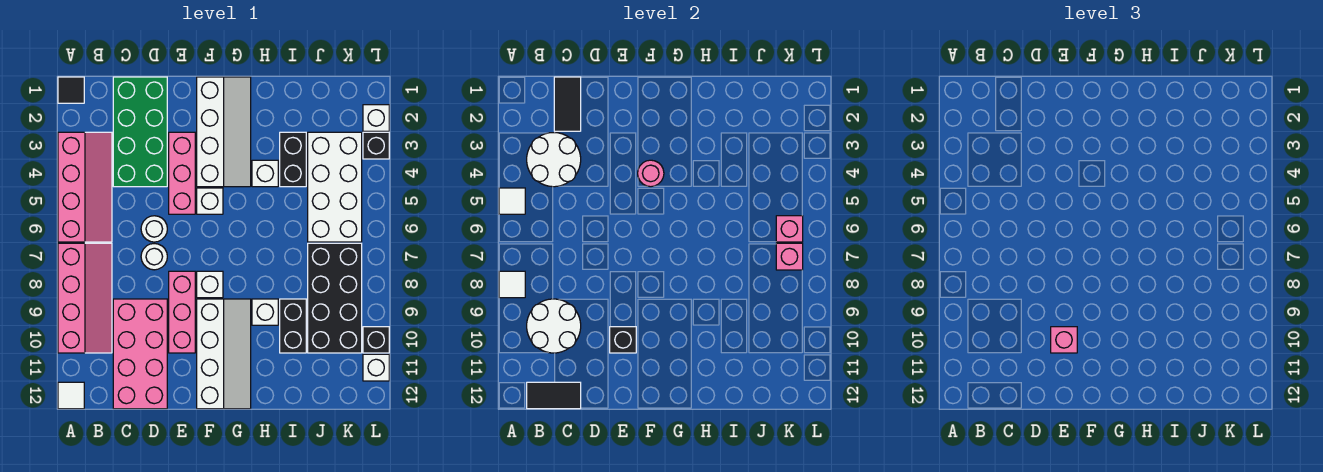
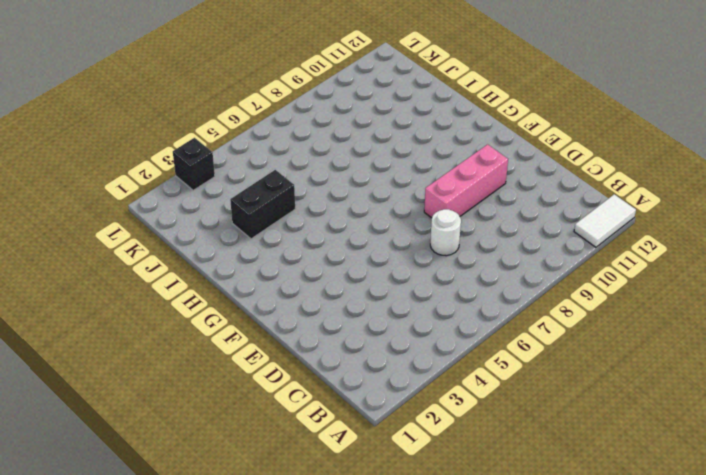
white 1x2 tile [574,194,636,247] -> white 1x1 tile [58,382,84,409]
none -> black 1x1 tile [58,77,84,103]
none -> pink 2x4 slope [58,132,112,242]
none -> pink 2x4 slope [58,243,112,353]
none -> green 2x4 brick [113,77,167,187]

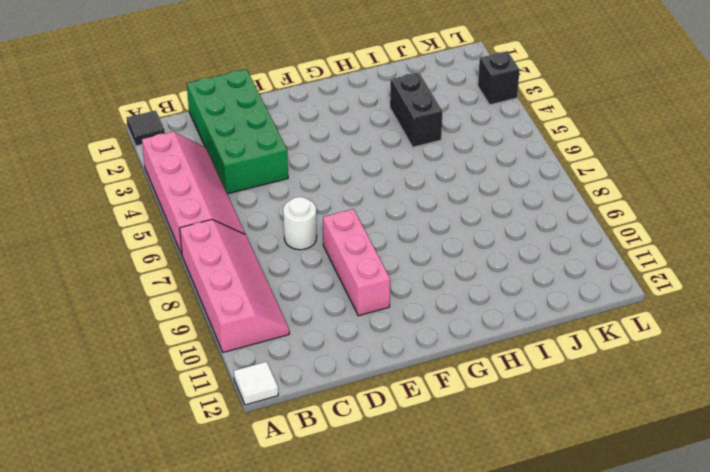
none -> pink 2x4 brick [113,299,167,409]
none -> white 1x1 round brick [141,216,167,242]
none -> pink 1x3 brick [169,132,195,214]
none -> white 2x4 slope [197,77,251,187]

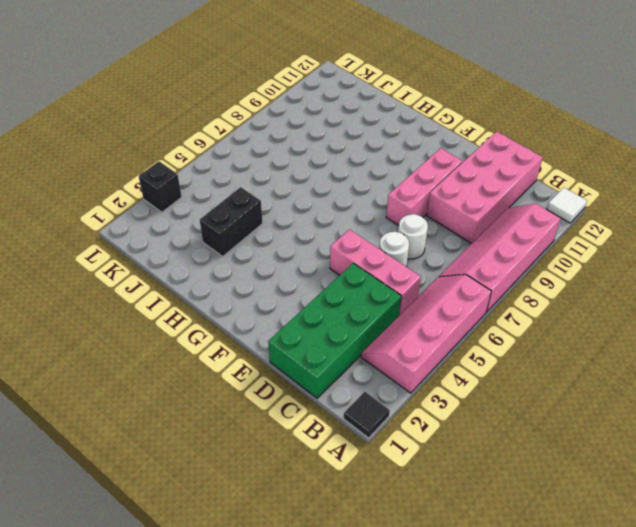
pink 1x3 brick [330,229,421,315] -> pink 1x3 brick turned to [169,132,195,214]
none -> white 2x4 slope [197,77,251,187]
none -> white 1x1 brick [197,188,223,214]
none -> white 1x1 brick [197,271,223,298]
none -> white 2x4 slope [197,299,251,409]

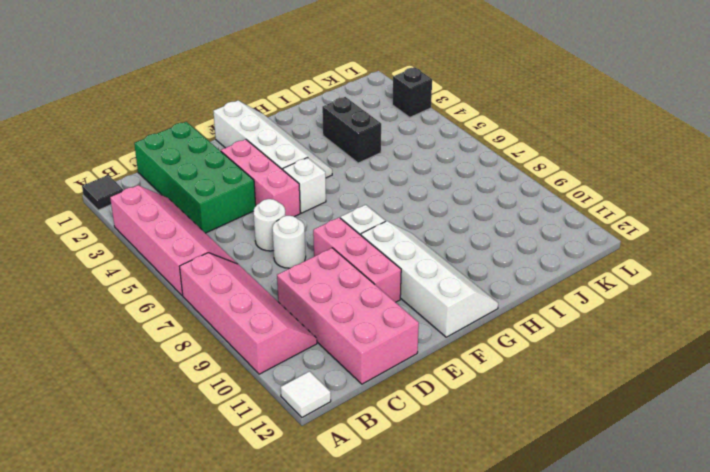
none -> white 1x1 brick [252,160,278,187]
none -> white 1x1 brick [252,299,278,325]
none -> black 1x2 brick [280,299,306,353]
none -> white 2x4 brick [308,132,362,242]

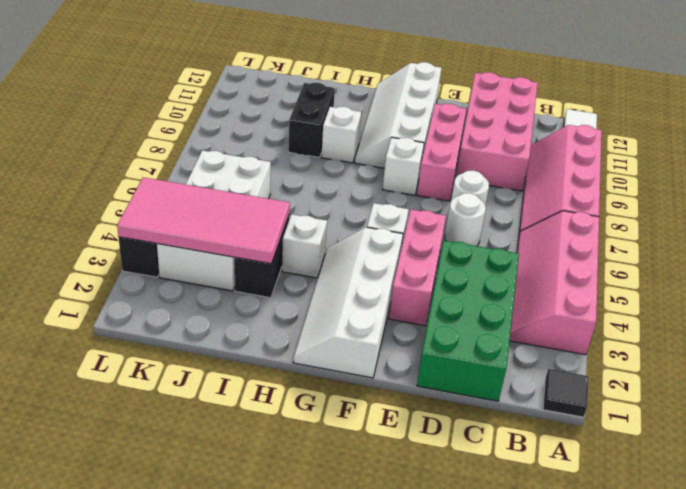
pink 2x4 tile [117,177,290,264] -> none
none -> black 2x4 brick [308,243,362,353]
none -> white 1x1 brick [363,105,389,131]
none -> black 1x1 brick [363,327,389,353]
none -> white 1x1 brick [363,354,389,381]

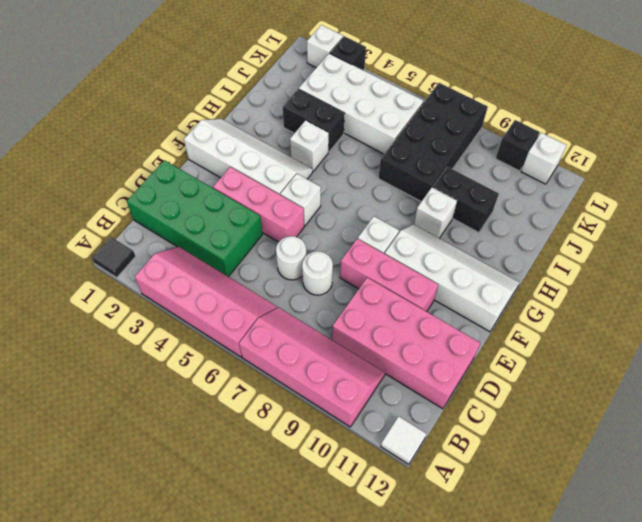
black 2x4 brick [378,83,488,202] -> black 2x4 brick turned to [308,243,362,353]
none -> white 1x1 tile [499,188,525,214]
none -> white 1x1 tile [499,271,525,298]
none -> white 2x2 round brick [527,133,581,187]
none -> white 2x2 round brick [527,299,581,353]

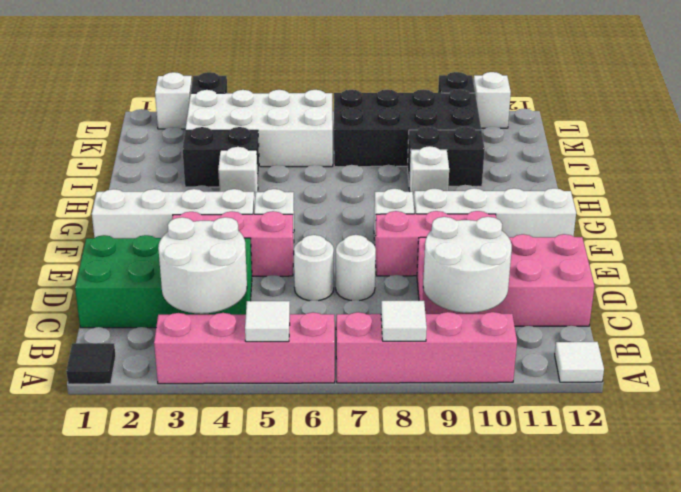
none -> black 1x2 tile [527,382,581,409]
none -> black 1x2 tile [554,77,581,131]
none -> black 1x1 brick [610,327,636,353]
none -> pink 1x1 round brick [638,160,664,187]

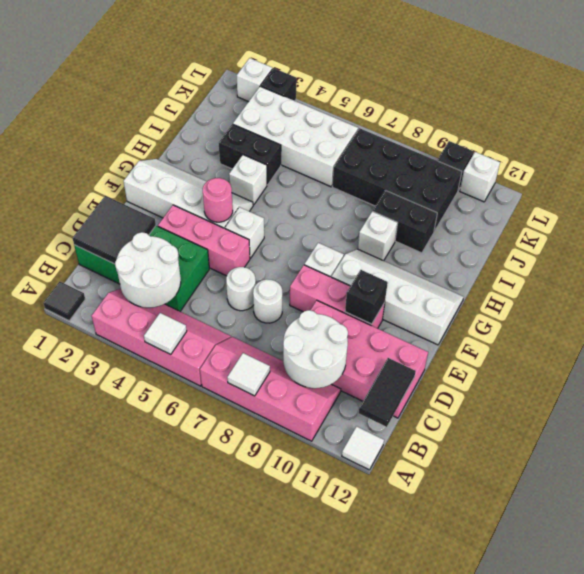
black 2x2 tile [73,196,156,264] -> black 1x2 tile [554,77,581,131]
none -> pink 1x1 brick [776,216,803,242]
none -> pink 1x1 brick [776,243,803,270]
none -> pink 1x1 brick [1051,327,1077,353]

